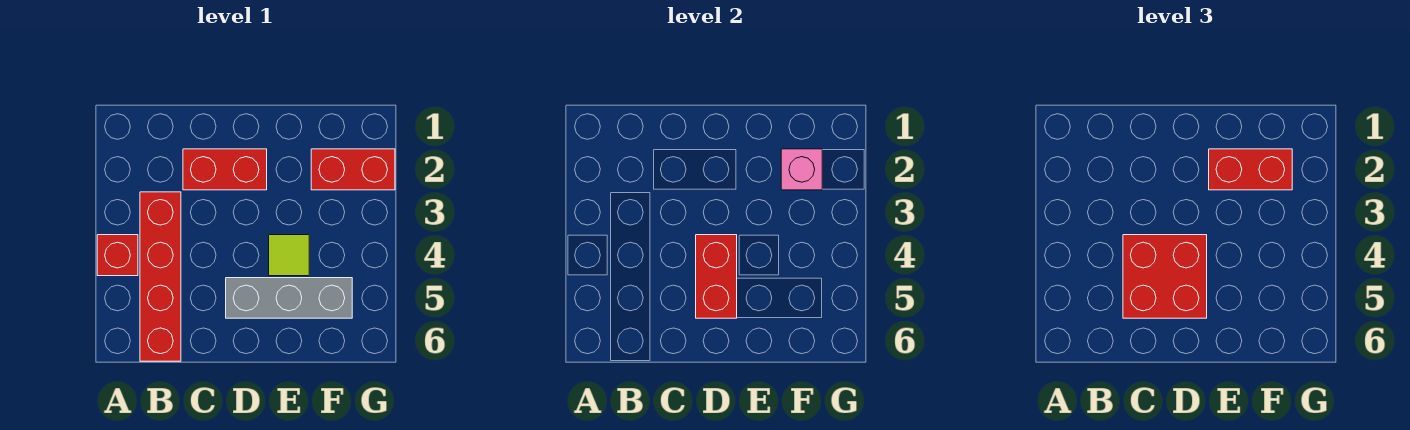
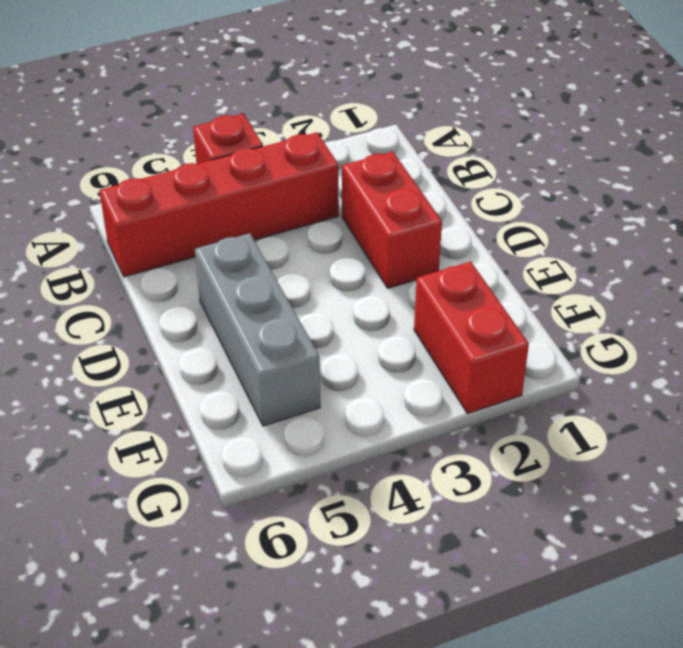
none -> lime 1x1 tile [269,235,309,276]
none -> red 1x2 brick [696,235,737,318]

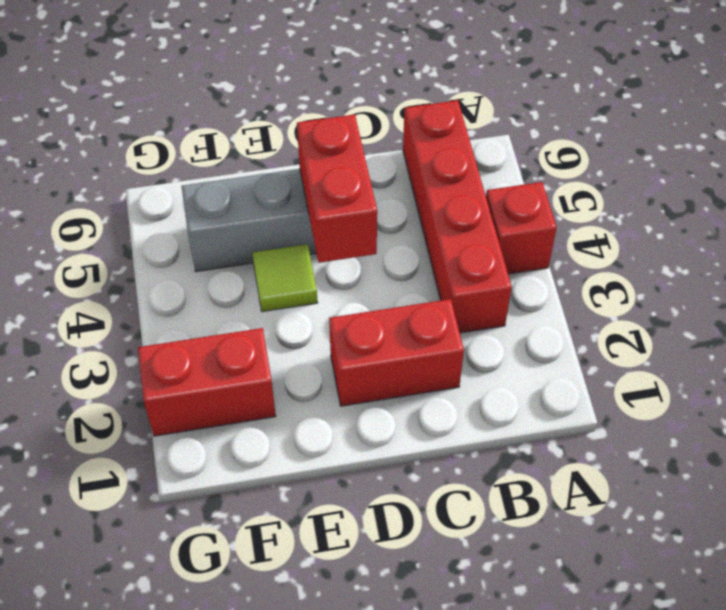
none -> pink 1x1 brick [781,149,822,190]
none -> red 2x2 brick [1123,235,1207,318]

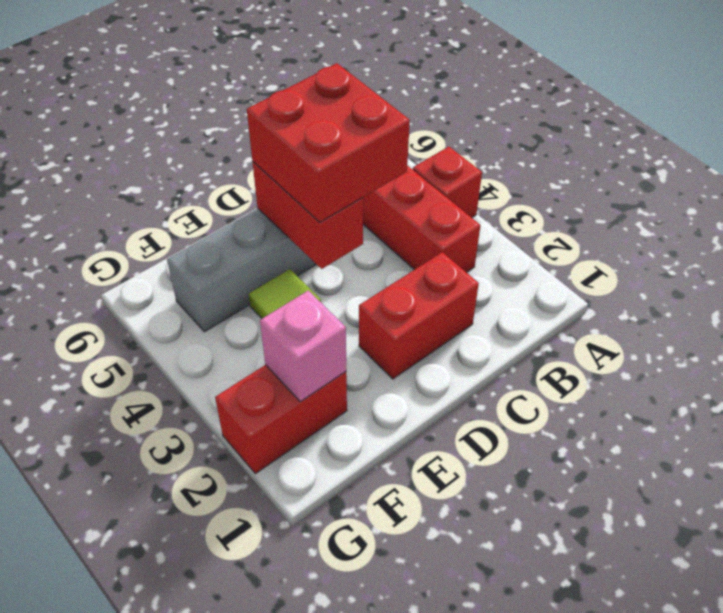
none -> red 1x2 brick [1209,149,1292,190]

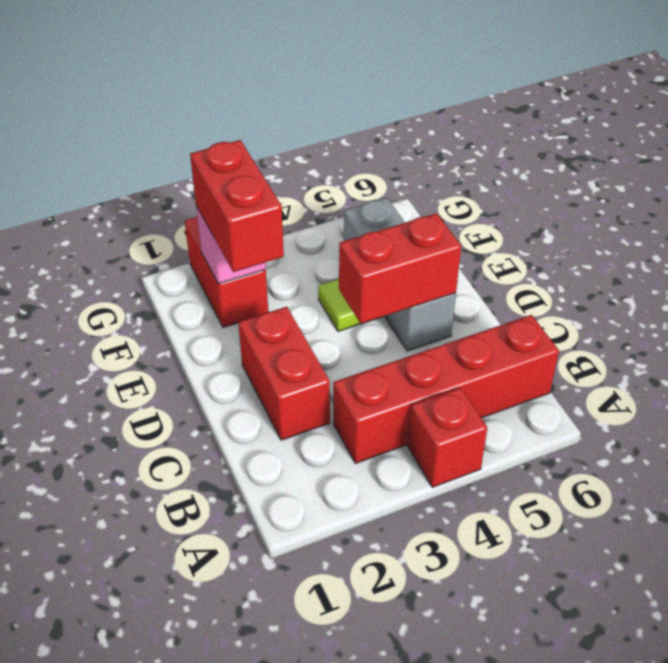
none -> red 2x2 brick [1123,235,1207,318]

